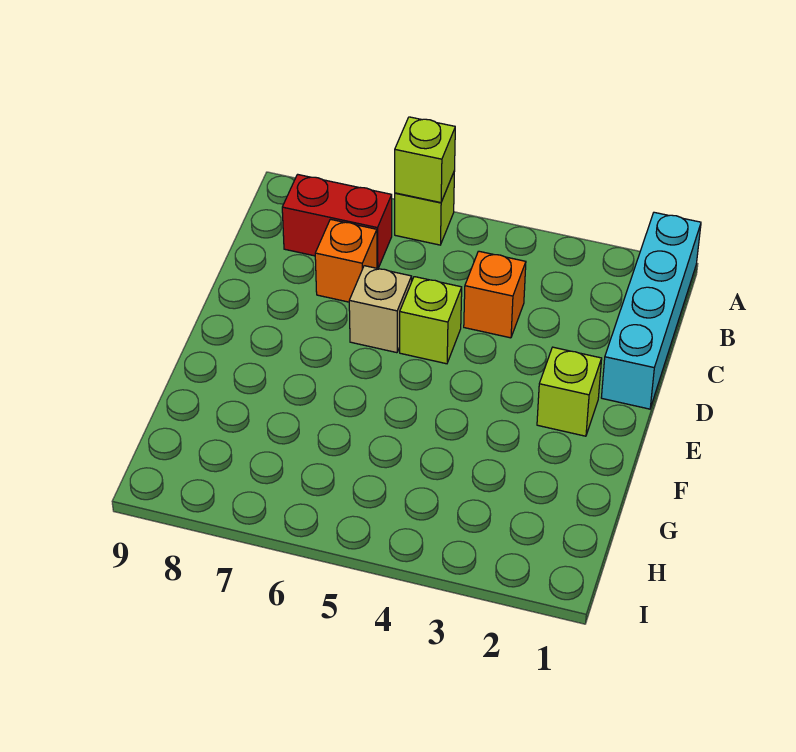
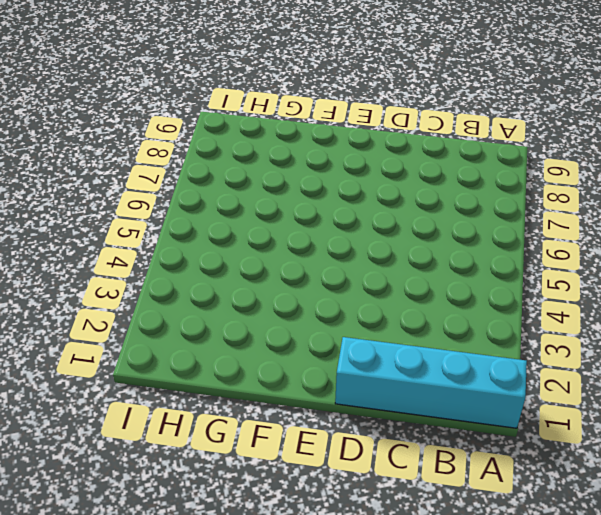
none -> lime 1x1 brick [395,171,455,245]
none -> red 1x2 brick [282,174,392,269]

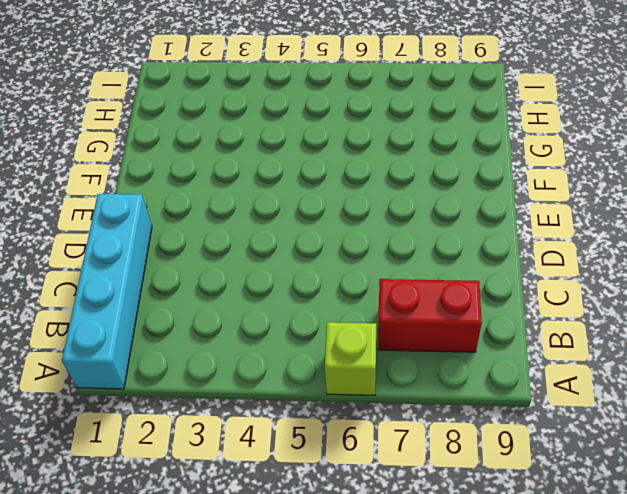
none -> orange 1x1 brick [464,251,526,338]
none -> orange 1x1 brick [315,219,377,302]

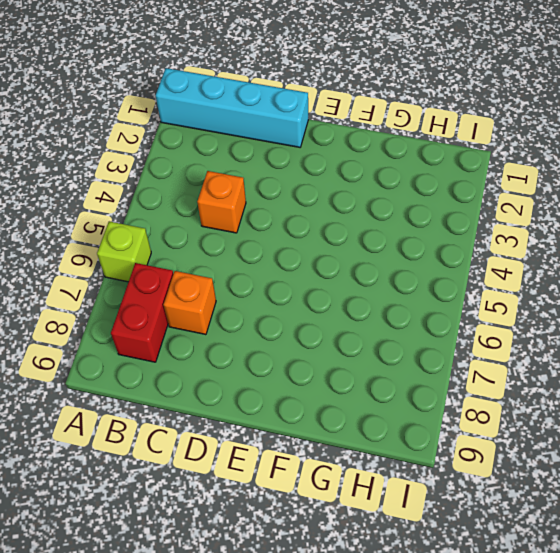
none -> lime 1x1 brick [400,277,462,364]
none -> tan 1x1 brick [349,266,412,353]

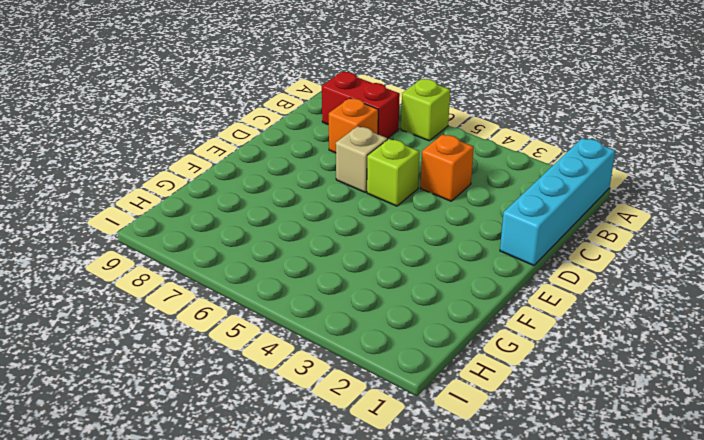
none -> lime 1x1 brick [537,347,602,436]
none -> lime 1x1 brick [395,117,455,203]

